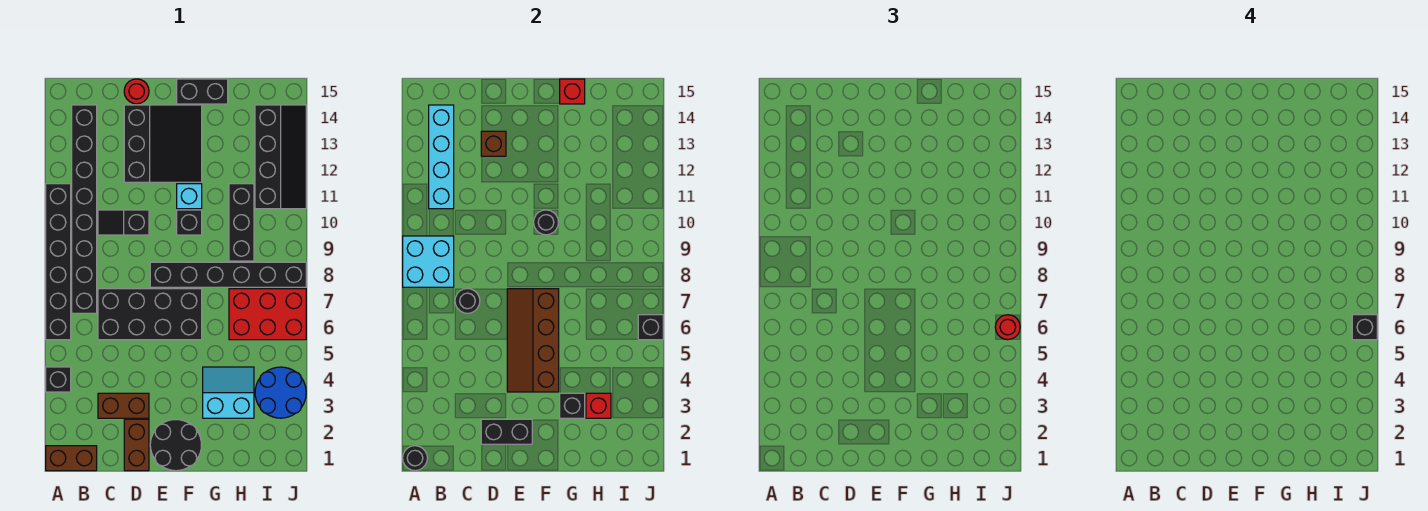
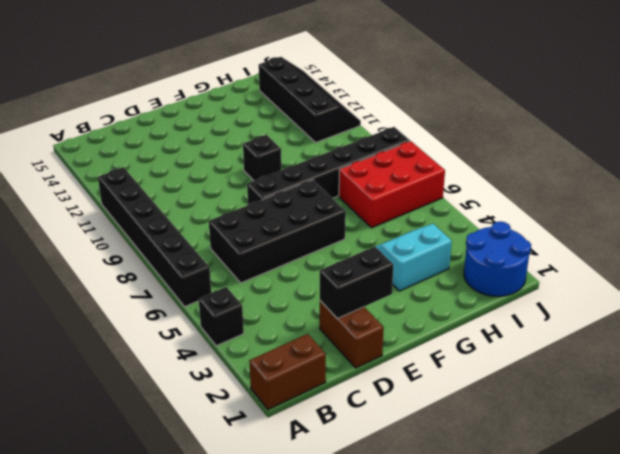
blue 2x2 round brick [464,221,531,296] -> blue 2x2 round brick moved to [255,367,306,418]
none -> black 1x8 brick [72,105,97,313]
none -> brown 1x2 brick [98,393,149,418]
none -> black 1x2 slope [98,210,149,235]
none -> black 3x3 slope [124,105,202,182]

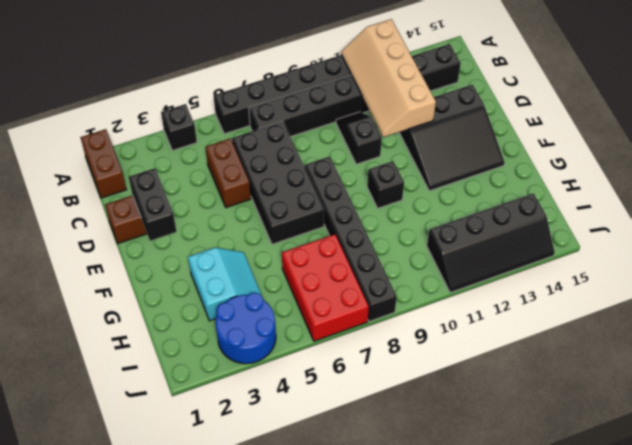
tan 2x4 slope [341,19,436,137] -> cyan 1x4 brick [429,105,454,209]
brown 1x2 brick [205,138,251,208] -> brown 1x2 brick moved to [98,393,149,418]
none -> red 1x1 round brick [124,79,149,104]
none -> black 2x2 round brick [150,420,201,471]
none -> cyan 1x1 brick [177,184,202,209]
none -> black 1x2 brick [177,79,228,104]

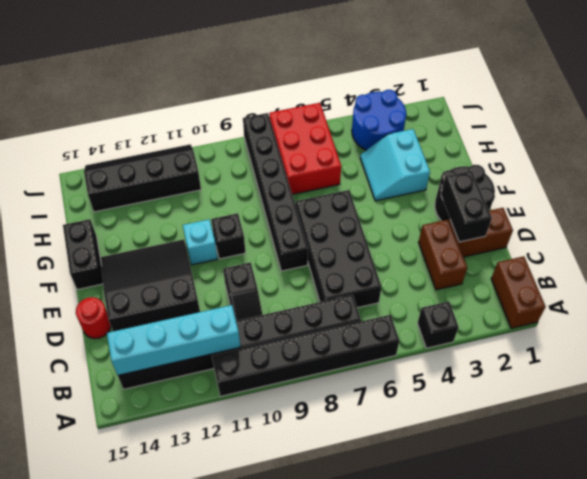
none -> black 1x3 brick [229,184,254,261]
none -> black 1x1 round brick [403,446,427,471]
none -> cyan 2x2 brick [403,236,454,287]
none -> black 1x1 round brick [455,289,480,313]

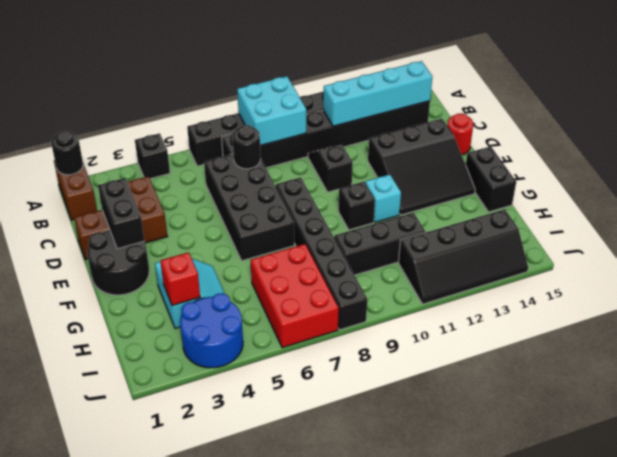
none -> brown 1x1 brick [481,131,506,156]
none -> brown 2x4 slope [507,289,559,392]
none -> black 1x1 round brick [534,210,558,235]
none -> black 1x1 brick [560,393,585,418]

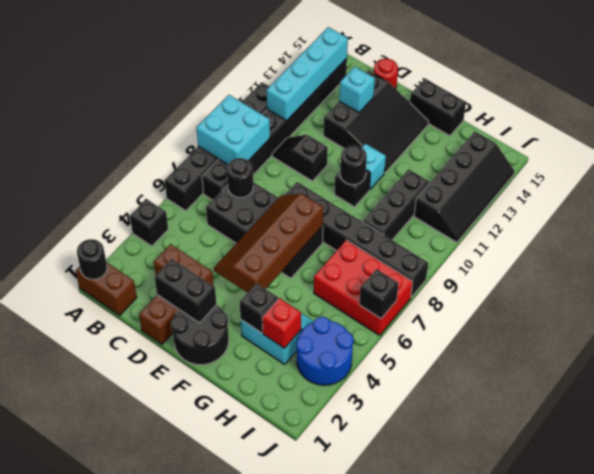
cyan 1x1 brick [339,67,375,113] -> brown 1x1 brick [481,131,506,156]
none -> red 1x1 brick [560,79,585,104]
none -> red 1x1 round brick [995,315,1020,340]
none -> black 1x1 brick [1352,315,1377,340]

